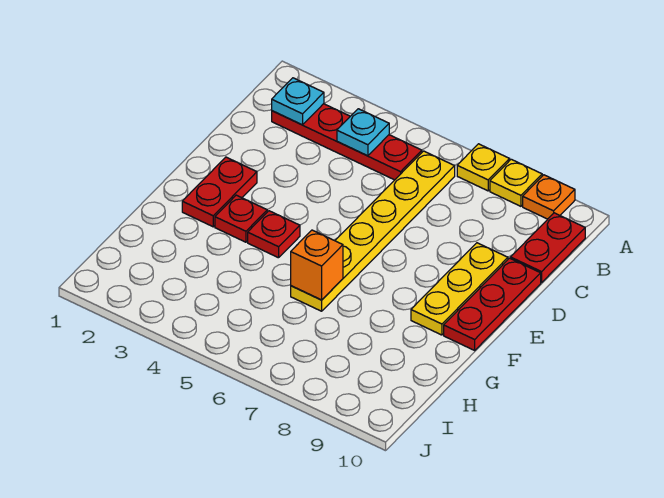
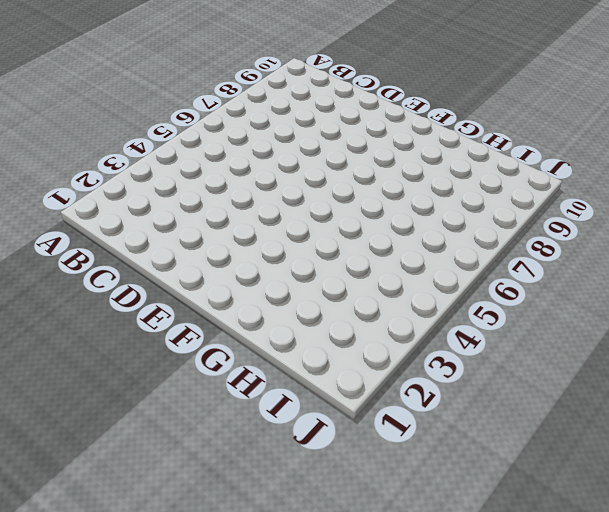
none -> yellow 1x1 plate [457,144,510,191]
none -> yellow 1x1 plate [490,159,542,206]
none -> orange 1x1 plate [523,175,575,219]

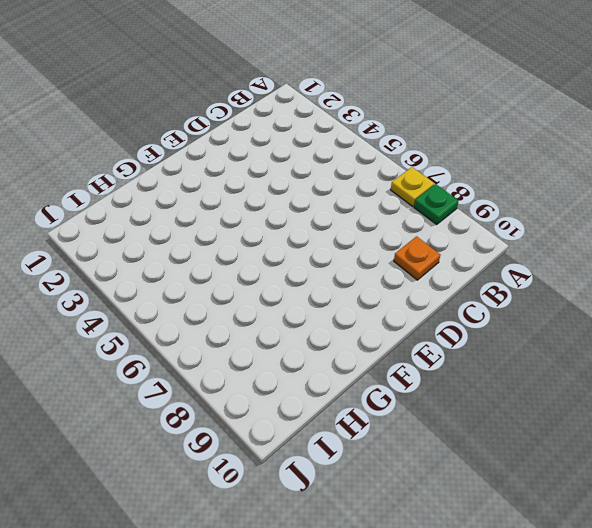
green 1x1 plate [414,184,458,224] -> yellow 1x1 plate [490,159,542,206]
orange 1x1 plate [394,236,440,280] -> orange 1x1 plate moved to [523,175,575,219]
none -> red 1x4 plate [272,104,422,180]
none -> yellow 1x6 plate [291,151,455,311]
none -> red 1x2 plate [511,213,585,283]

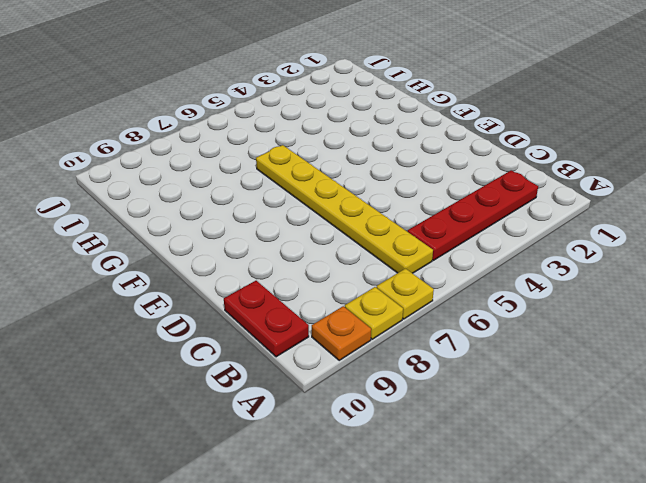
none -> yellow 1x3 plate [411,243,508,335]
none -> red 1x3 plate [444,258,541,350]
none -> red 1x2 plate [182,157,257,227]

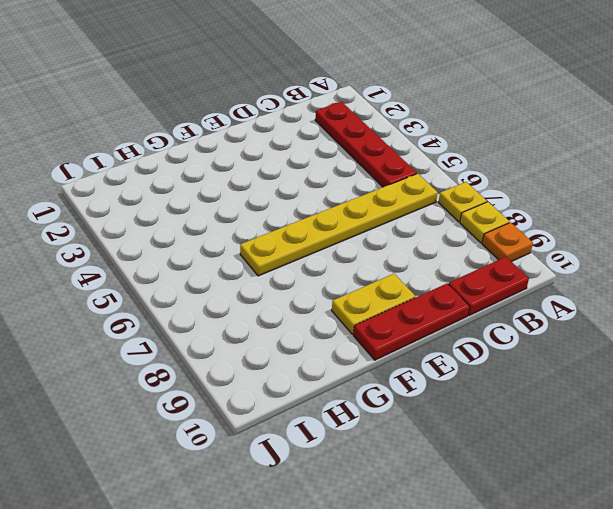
yellow 1x2 plate [332,274,415,334] -> yellow 1x3 plate [411,243,508,335]
none -> red 1x2 plate [182,157,257,227]
none -> red 1x1 plate [215,195,267,242]
none -> red 1x1 plate [248,211,300,258]

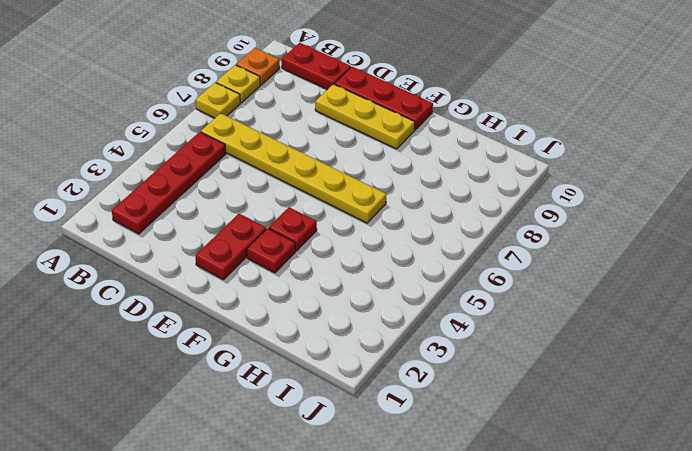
red 1x2 plate [195,214,266,280] -> red 1x2 plate turned to [182,157,257,227]
none -> cyan 1x1 plate [272,78,324,125]
none -> cyan 1x1 plate [337,109,389,156]
none -> orange 1x1 brick [291,230,343,300]

